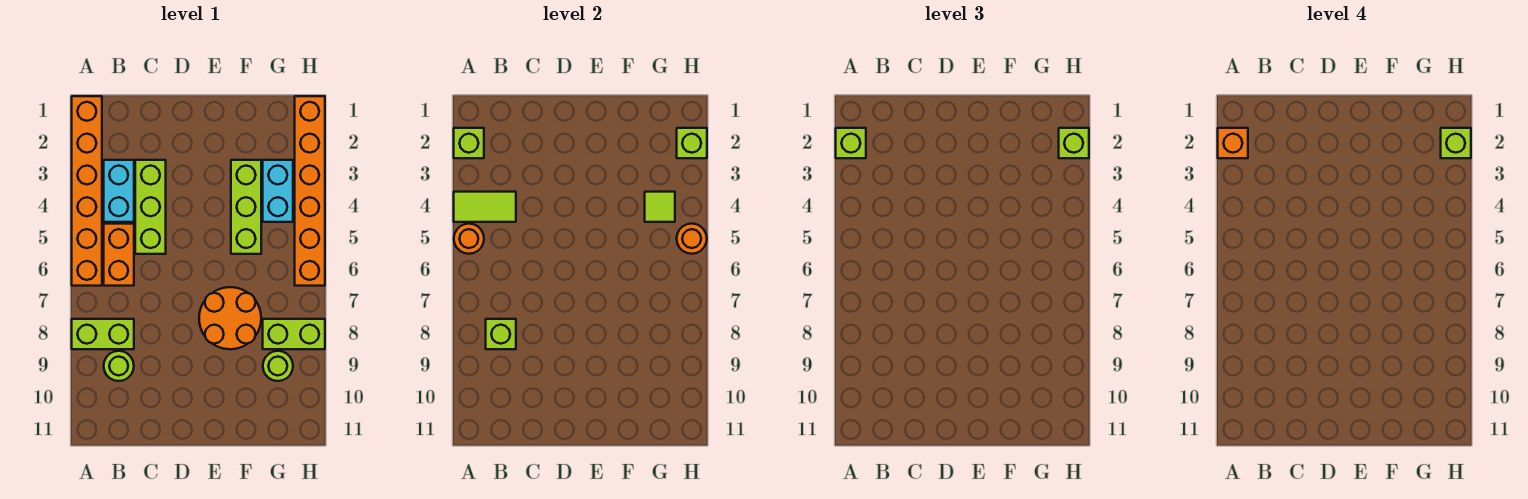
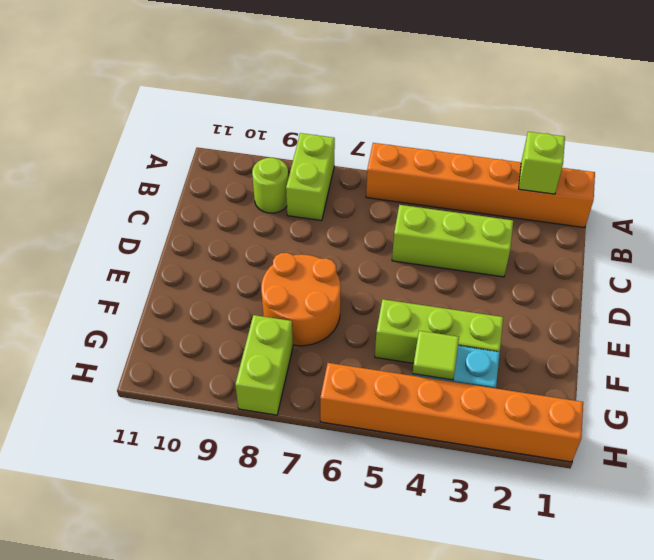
none -> cyan 1x2 brick [104,160,134,222]
none -> orange 1x2 brick [104,224,134,286]
none -> lime 1x1 round brick [263,351,293,381]

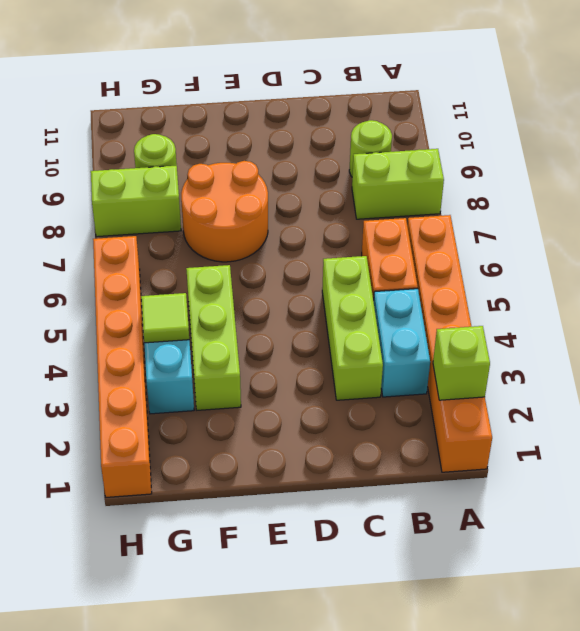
none -> lime 1x2 tile [454,192,516,222]
none -> orange 1x1 round brick [454,224,484,254]
none -> lime 1x1 brick [486,319,516,349]

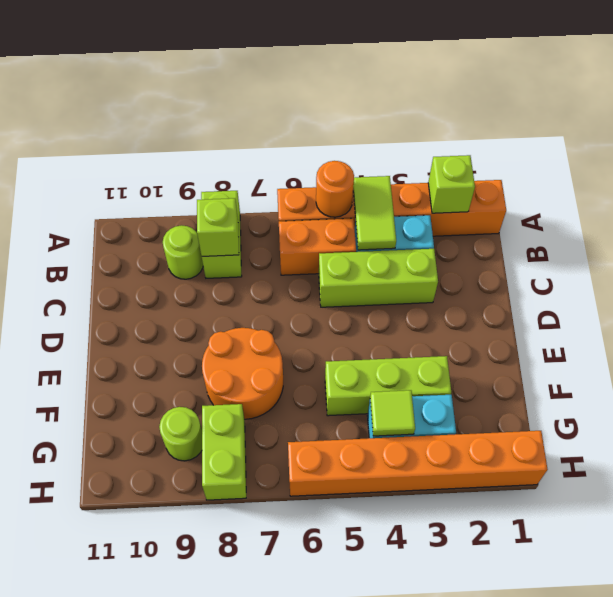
none -> lime 1x1 brick [677,128,707,158]
none -> orange 1x1 round brick [677,224,707,254]
none -> lime 1x1 brick [836,128,866,158]

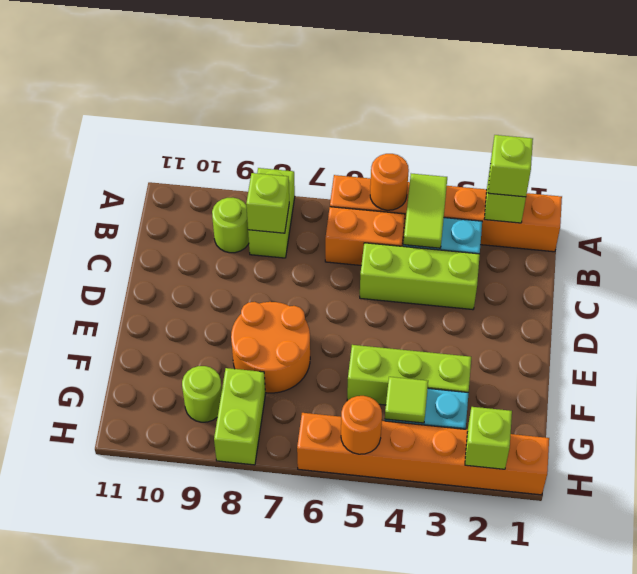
none -> lime 1x1 brick [1059,128,1089,158]
none -> orange 1x1 brick [1218,128,1248,158]
none -> lime 1x1 brick [1441,128,1471,158]

